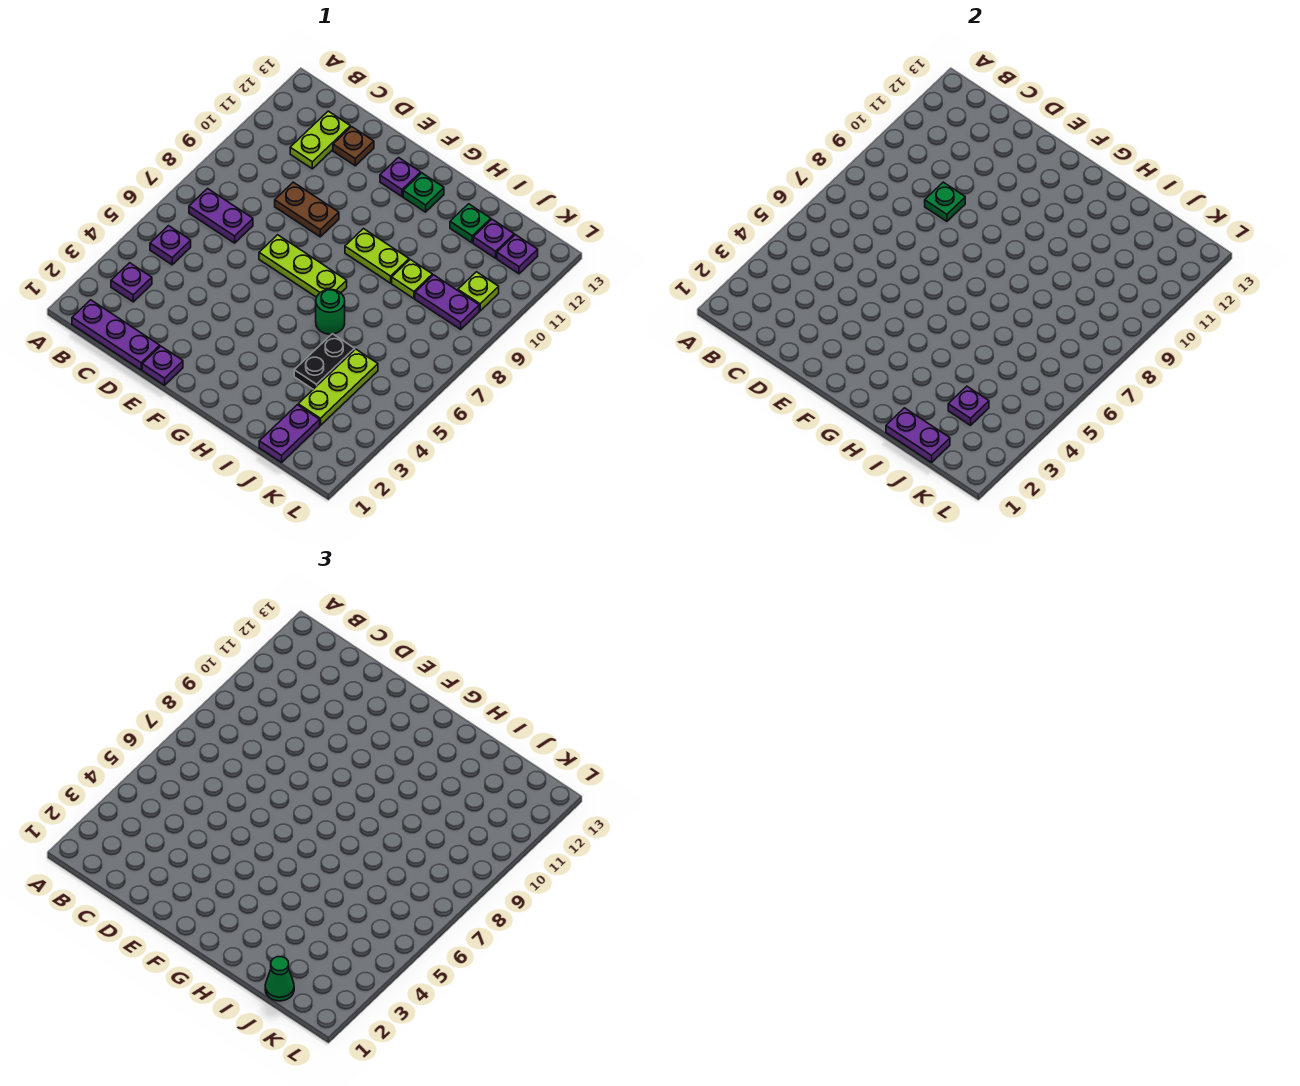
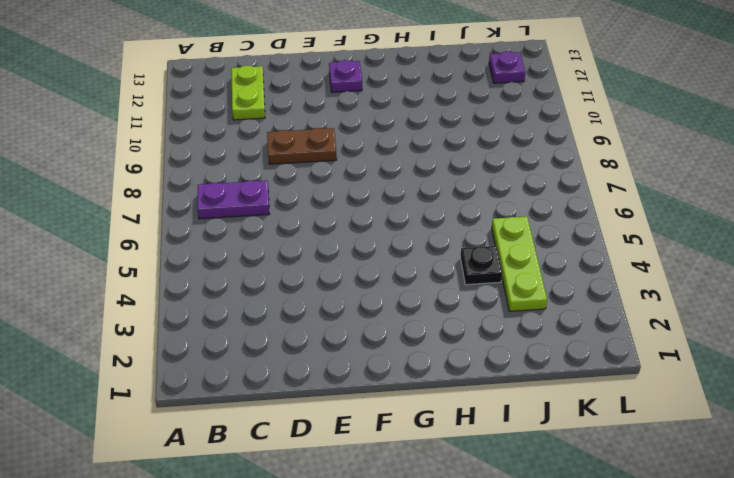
black 1x1 plate [460,246,502,285] -> black 1x2 plate [294,334,355,389]
none -> purple 1x3 plate [72,300,160,370]
none -> purple 1x1 plate [111,263,152,302]
none -> purple 1x1 plate [150,226,191,265]

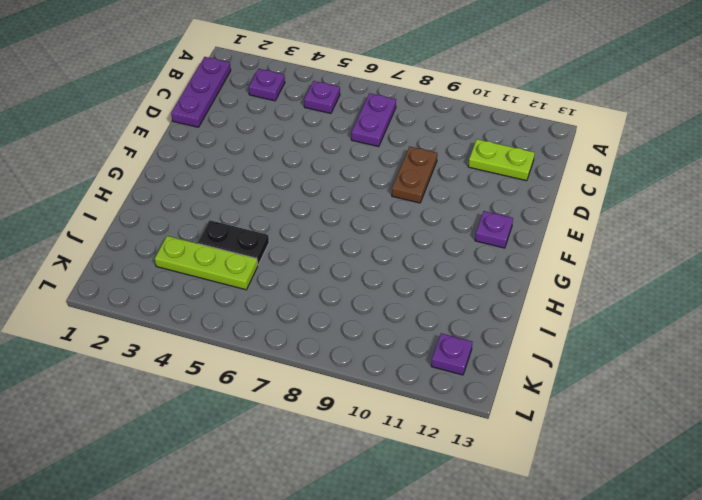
none -> brown 1x1 plate [333,127,374,166]
none -> purple 1x1 plate [142,346,183,385]
none -> lime 1x3 plate [259,235,347,297]

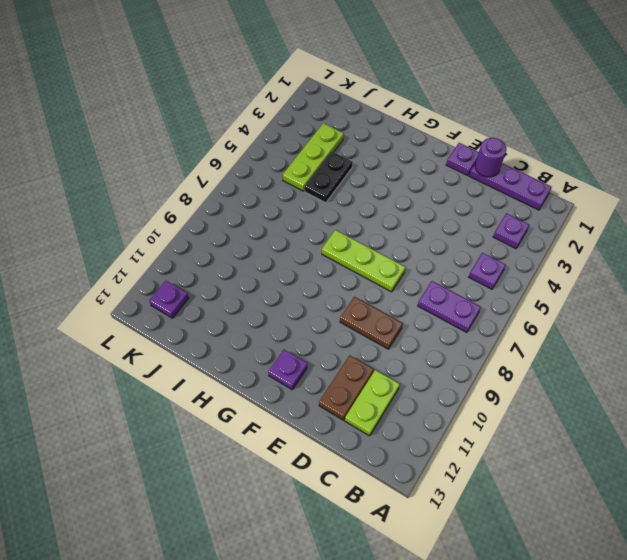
purple 1x1 round brick [475,138,506,177] -> none
brown 1x2 plate [319,355,374,420] -> brown 1x1 plate [333,127,374,166]
none -> lime 1x2 plate [345,229,409,283]
none -> green 1x1 plate [403,173,444,212]
none -> green 1x1 round brick [316,289,345,334]

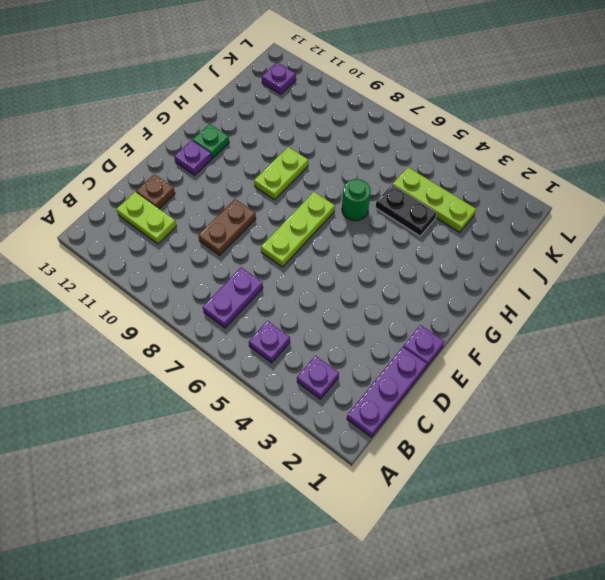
none -> lime 1x1 plate [392,260,432,299]
none -> green 1x1 plate [450,204,491,243]
none -> purple 1x2 plate [259,405,320,462]

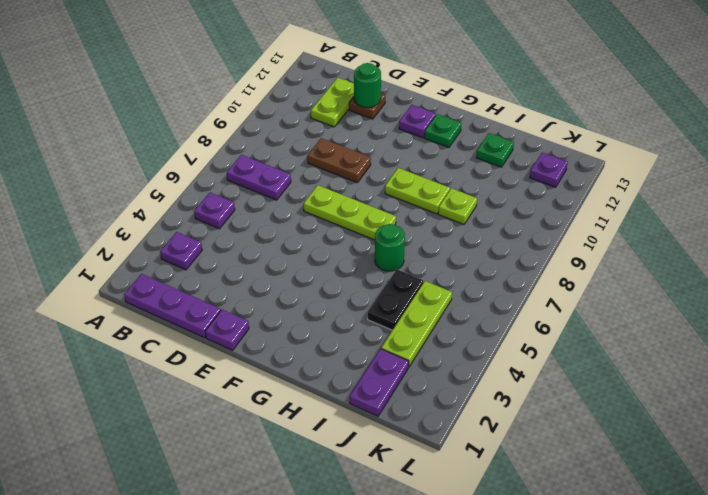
green 1x1 round brick [354,63,381,108] -> none
none -> purple 1x2 plate [415,275,479,329]
none -> purple 1x1 plate [473,219,514,258]
none -> lime 1x1 plate [458,272,499,311]

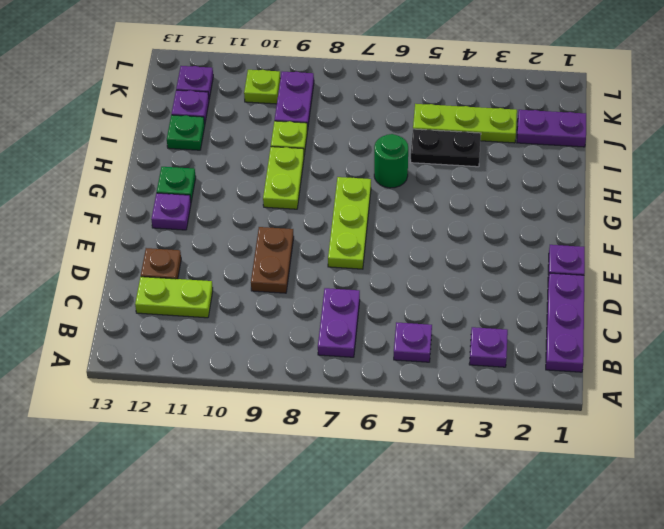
none -> green 1x1 plate [925,182,965,221]
none -> purple 1x2 plate [886,408,950,462]
none -> purple 1x1 plate [948,386,989,425]

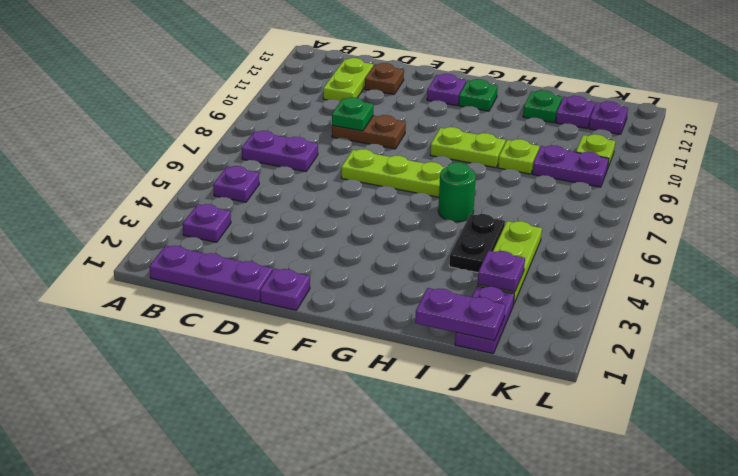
none -> green 1x1 cone [265,957,294,1001]

